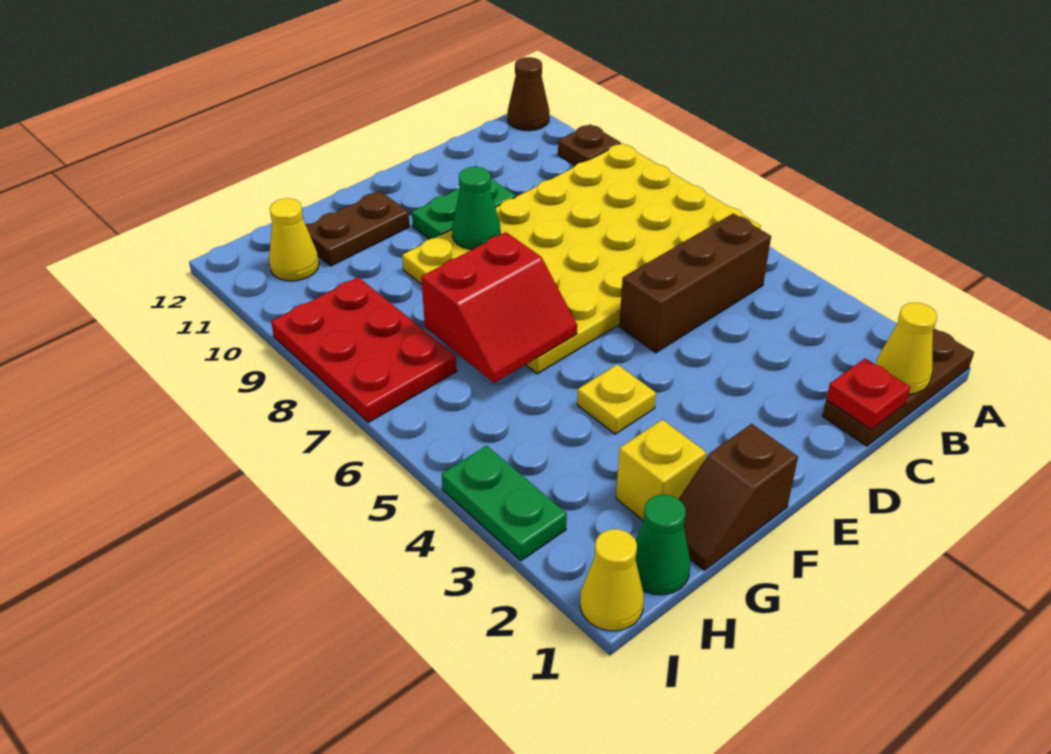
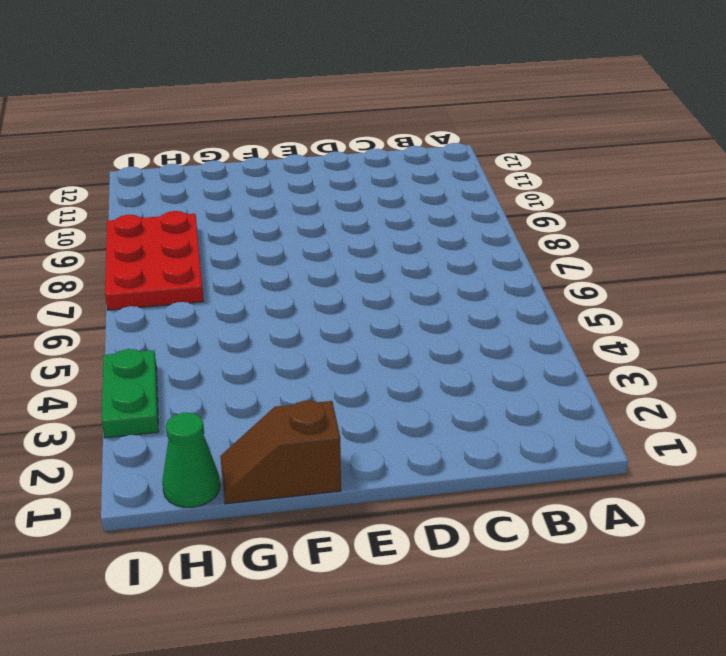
none -> brown 1x3 plate [823,328,974,446]
none -> yellow 4x6 plate [402,143,761,374]
none -> brown 1x1 plate [558,124,620,165]

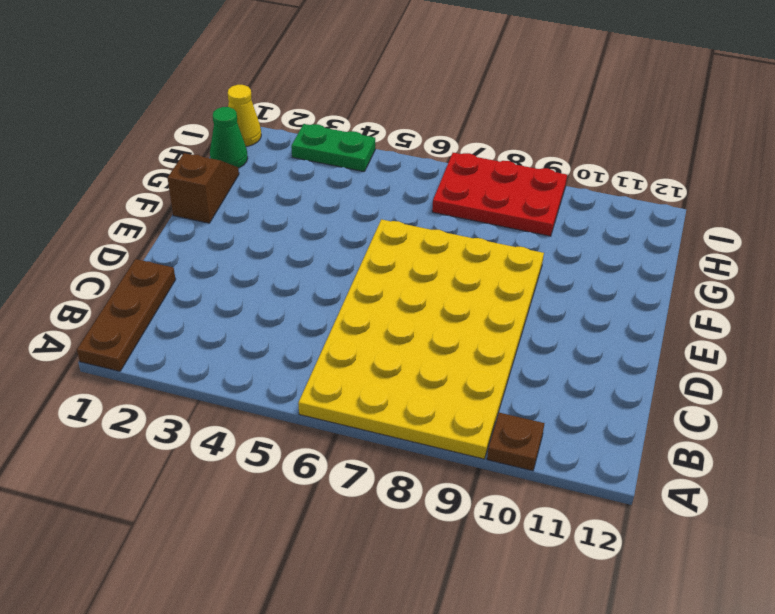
none -> brown 1x1 cone [507,57,549,131]
none -> brown 1x3 brick [619,213,771,353]
none -> green 1x2 plate [412,178,516,239]

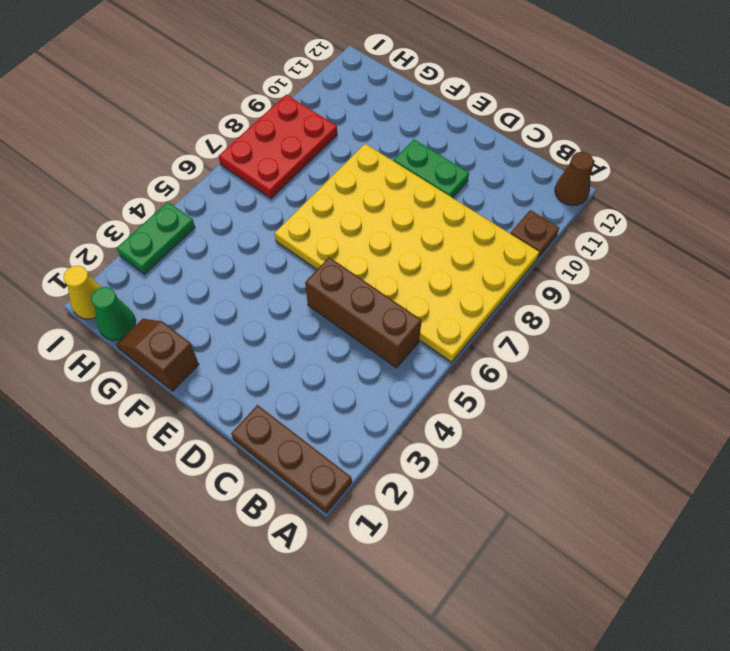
none -> yellow 1x1 plate [577,364,656,434]
none -> brown 1x2 plate [306,191,410,266]
none -> yellow 1x1 brick [616,420,706,521]

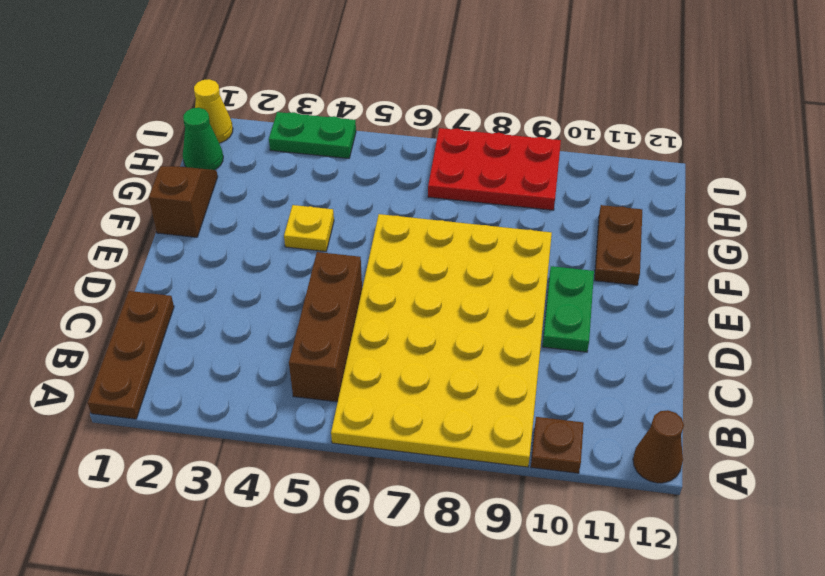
none -> yellow 1x1 brick [616,420,706,521]
none -> yellow 1x1 cone [269,198,319,281]
none -> yellow 1x1 cone [876,303,937,394]

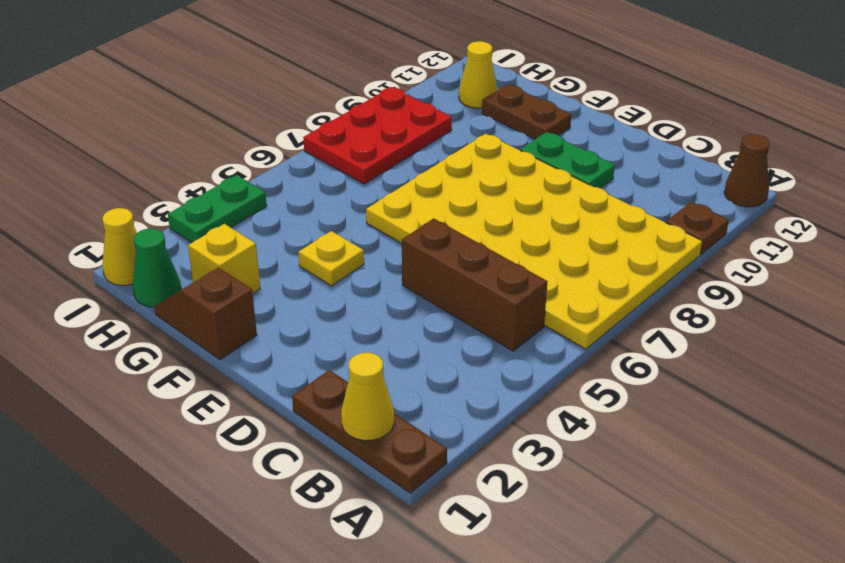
none -> red 1x1 plate [826,359,910,430]
none -> green 1x1 cone [452,167,501,250]
none -> red 2x2 slope [421,232,577,383]

